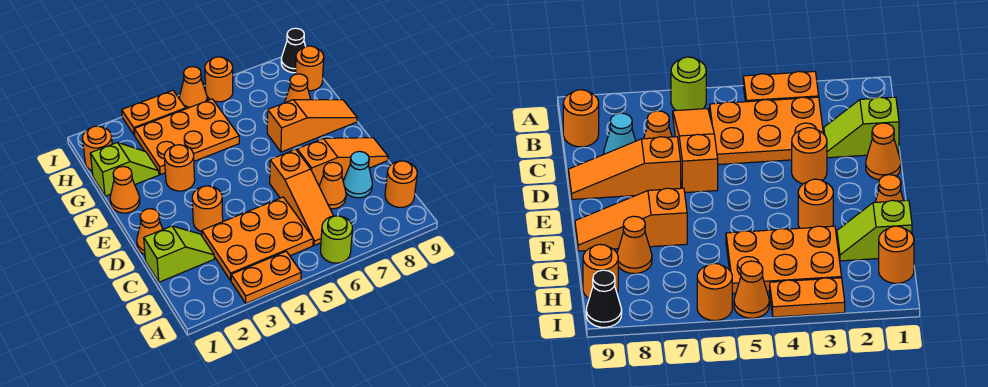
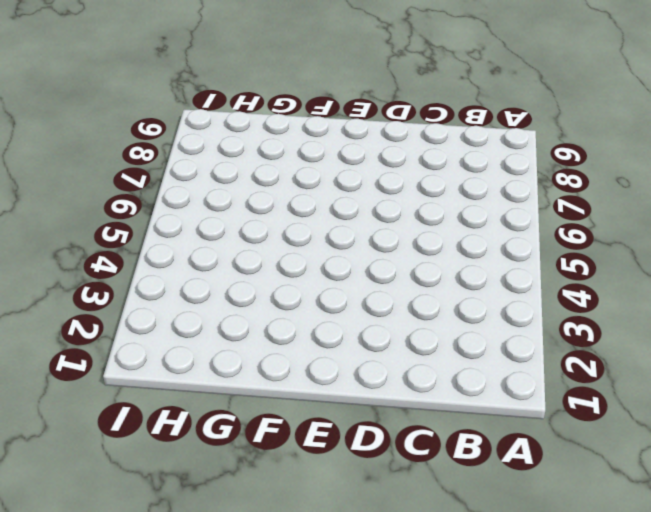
none -> orange 1x2 plate [231,251,301,303]
none -> lime 1x1 round brick [321,216,352,263]
none -> orange 2x3 plate [202,197,313,281]

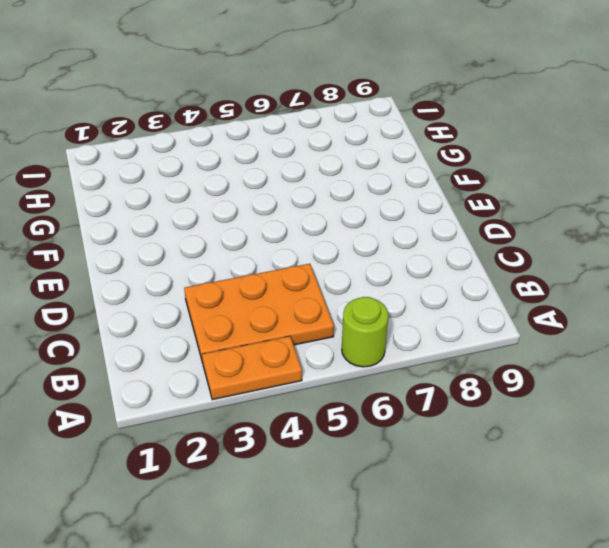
none -> orange 1x3 slope [270,149,333,245]
none -> orange 1x1 round brick [385,161,417,207]
none -> lime 1x2 slope [144,226,215,282]

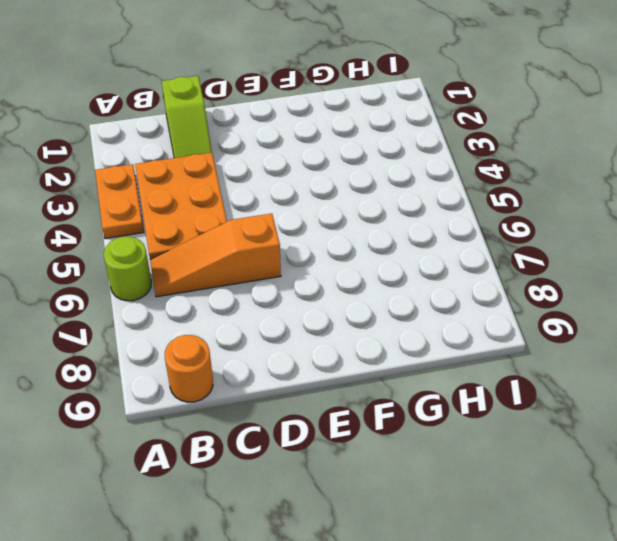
none -> orange 1x1 cone [319,162,346,209]
none -> cyan 1x1 cone [343,151,372,198]
none -> orange 1x1 cone [137,209,163,255]

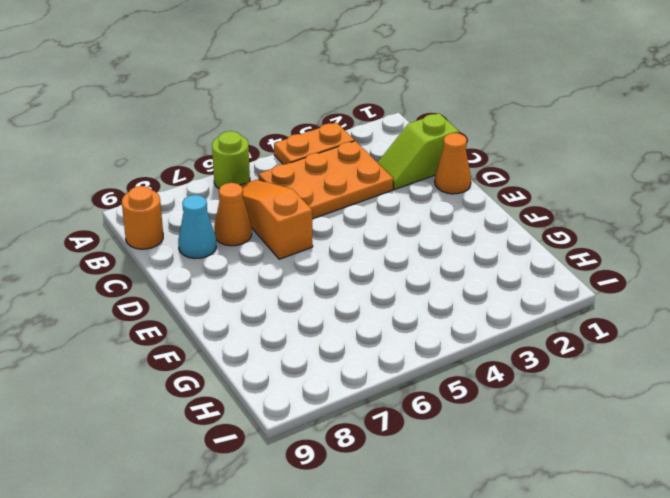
none -> orange 1x1 round brick [192,186,223,232]
none -> orange 1x3 slope [297,138,388,185]
none -> orange 1x1 cone [110,166,140,213]

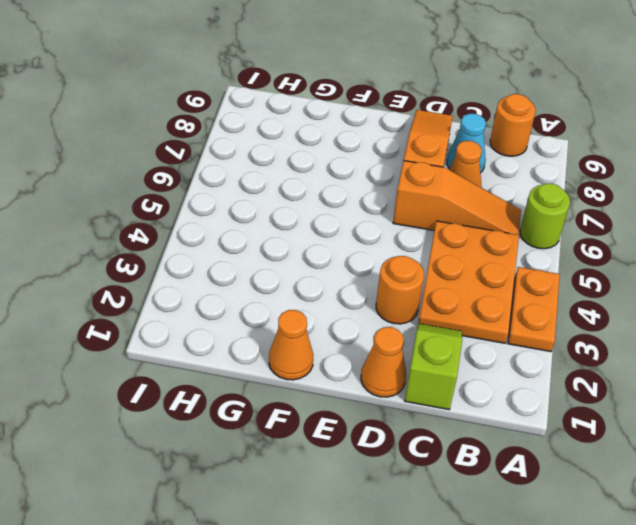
none -> orange 1x1 round brick [164,145,195,191]
none -> orange 1x3 slope [267,100,357,152]
none -> lime 1x2 slope [90,142,159,196]

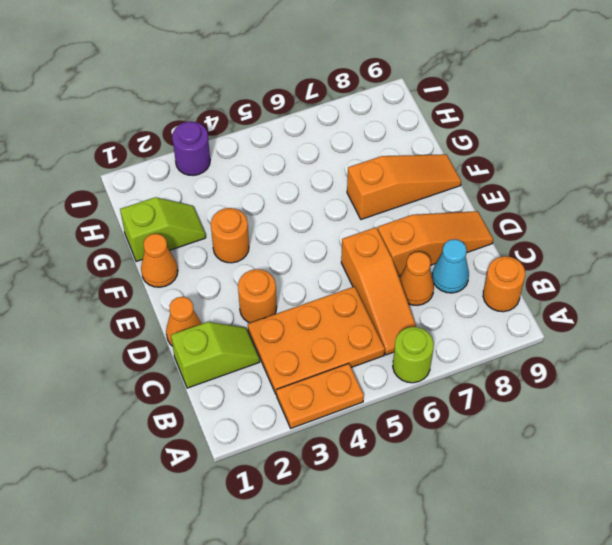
purple 1x1 round brick [172,121,210,176] -> orange 1x2 plate [122,90,186,135]
none -> orange 2x3 plate [134,99,239,175]
none -> orange 1x1 cone [285,74,311,103]
none -> orange 1x1 round brick [82,126,112,171]

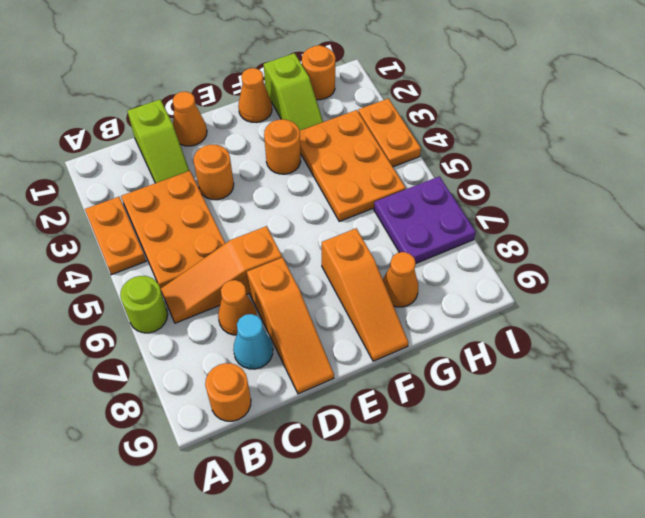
purple 2x2 plate [374,176,476,263] -> orange 1x1 round brick [205,57,233,102]
none -> orange 1x1 round brick [295,46,324,91]
none -> orange 1x1 cone [180,67,207,109]
none -> black 1x1 cone [281,28,305,73]

